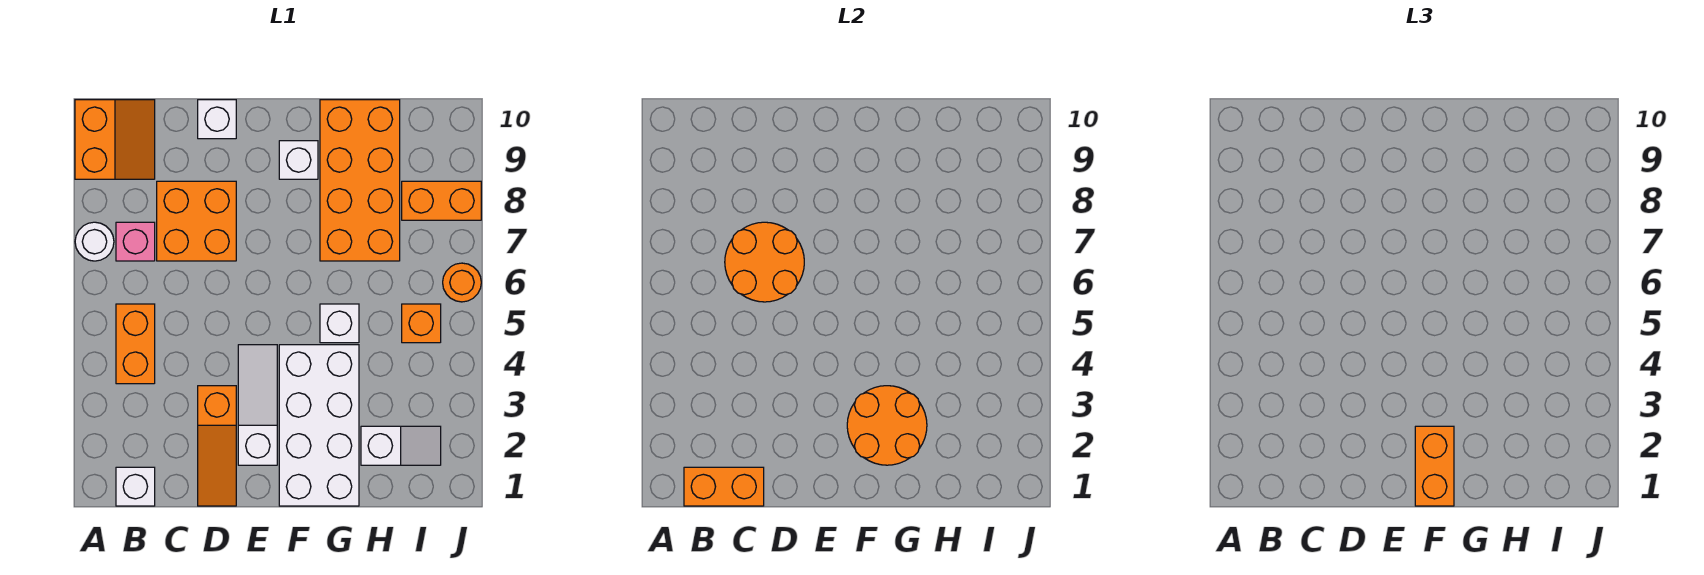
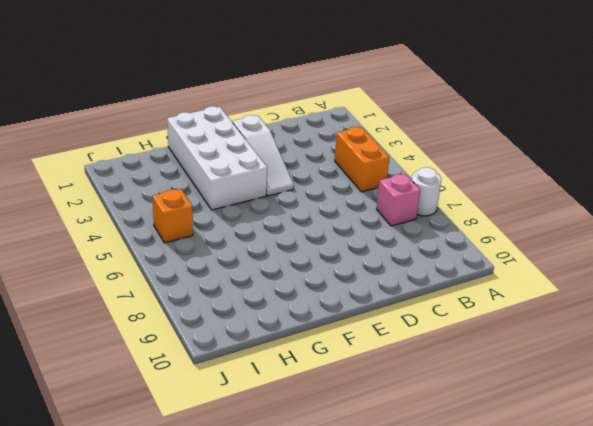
none -> orange 2x2 slope [75,100,155,179]
none -> white 1x1 brick [116,467,155,506]
none -> orange 2x2 brick [157,181,236,261]

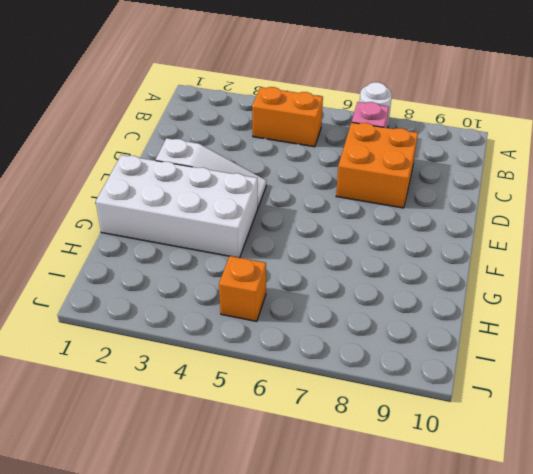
none -> orange 2x2 slope [75,100,155,179]
none -> white 1x1 brick [116,467,155,506]
none -> orange 1x3 slope [198,386,236,506]

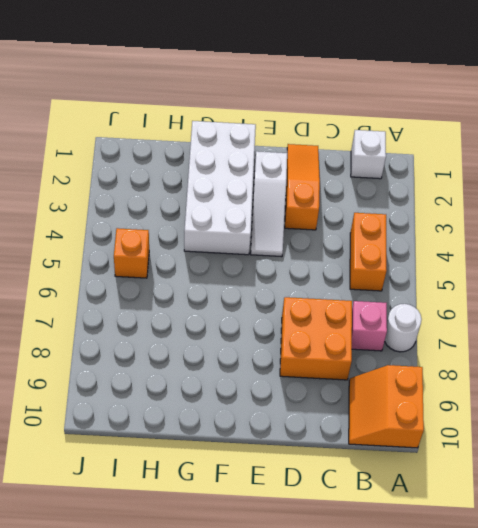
none -> white 1x1 brick [198,100,236,139]
none -> white 1x1 brick [279,141,318,179]
none -> white 1x1 brick [320,304,359,343]

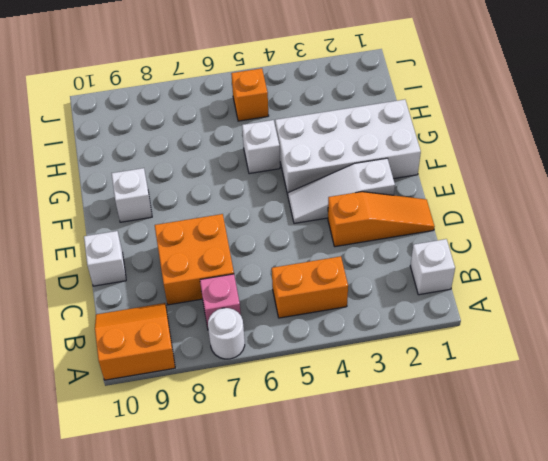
none -> orange 2x4 brick [320,100,400,261]
none -> white 1x2 slope [361,426,441,465]
none -> orange 1x2 brick [402,181,481,220]

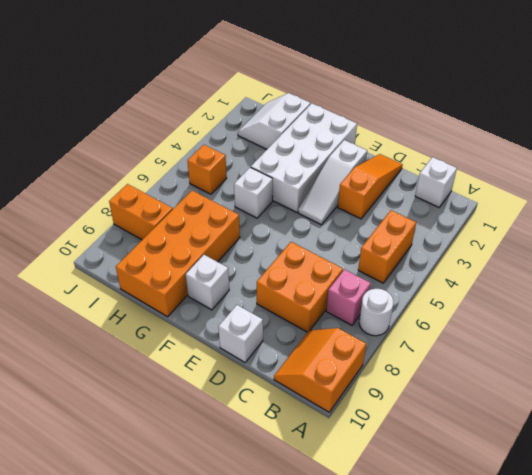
white 2x2 slope [238,93,311,149] -> white 1x2 slope [361,426,441,465]
none -> orange 1x1 round brick [443,263,481,302]
none -> orange 1x2 brick [684,467,764,506]
none -> orange 2x2 round brick [725,222,804,302]

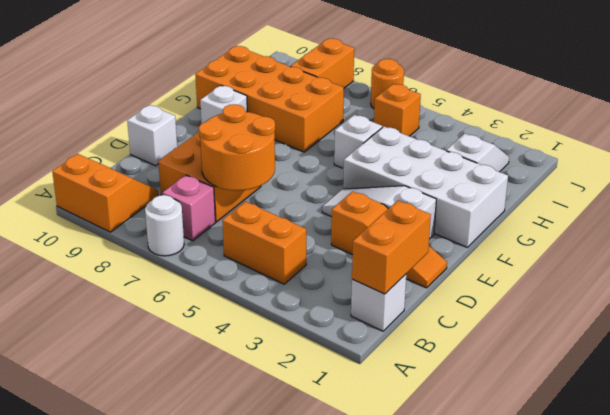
none -> orange 2x2 round brick [847,386,927,465]
none -> orange 1x2 brick [1415,426,1454,506]

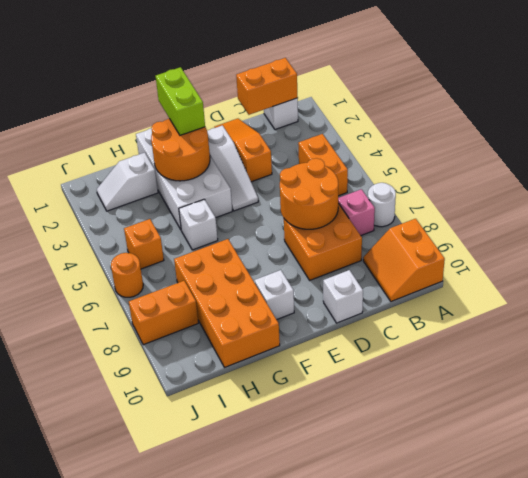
lime 1x2 brick [156,67,205,135] -> orange 1x2 brick [1415,426,1454,506]

